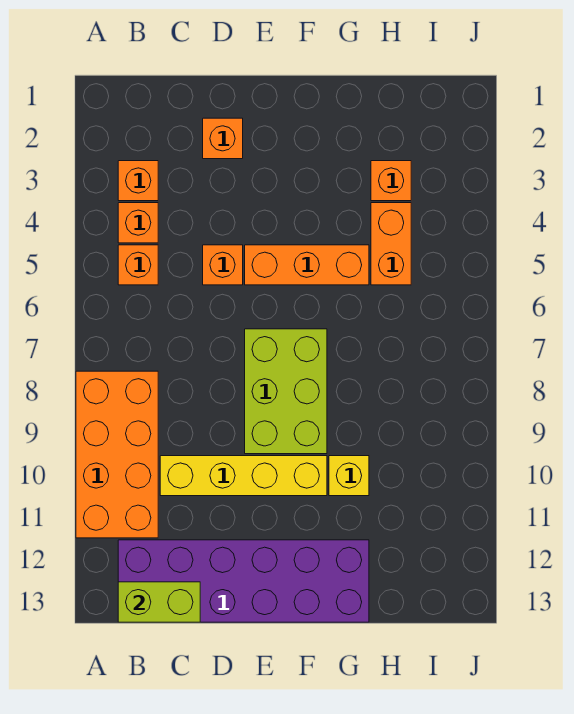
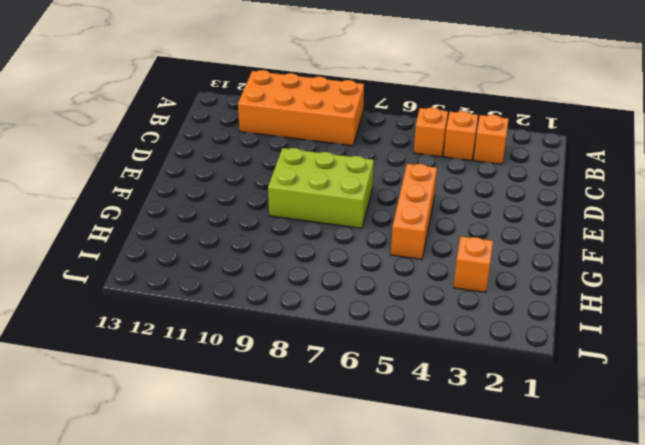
none -> purple 2x6 brick [118,540,369,622]
none -> yellow 1x4 brick [160,456,327,496]
none -> orange 1x1 brick [203,118,243,159]

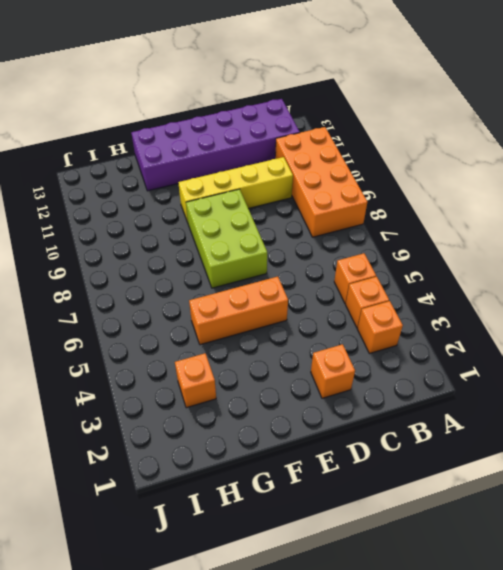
none -> orange 1x1 brick [203,245,243,285]
none -> yellow 1x1 brick [329,456,369,496]
none -> orange 1x2 brick [371,203,411,285]

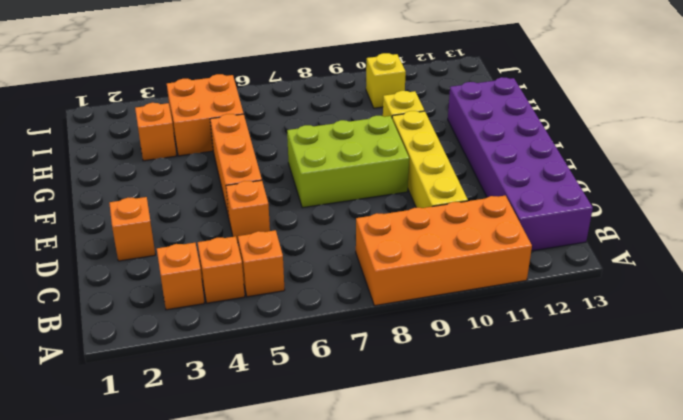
orange 2x2 brick [167,74,244,156] -> orange 1x2 brick [371,203,411,285]
yellow 1x1 brick [366,53,406,108] -> none
none -> lime 1x2 brick [118,582,200,622]

